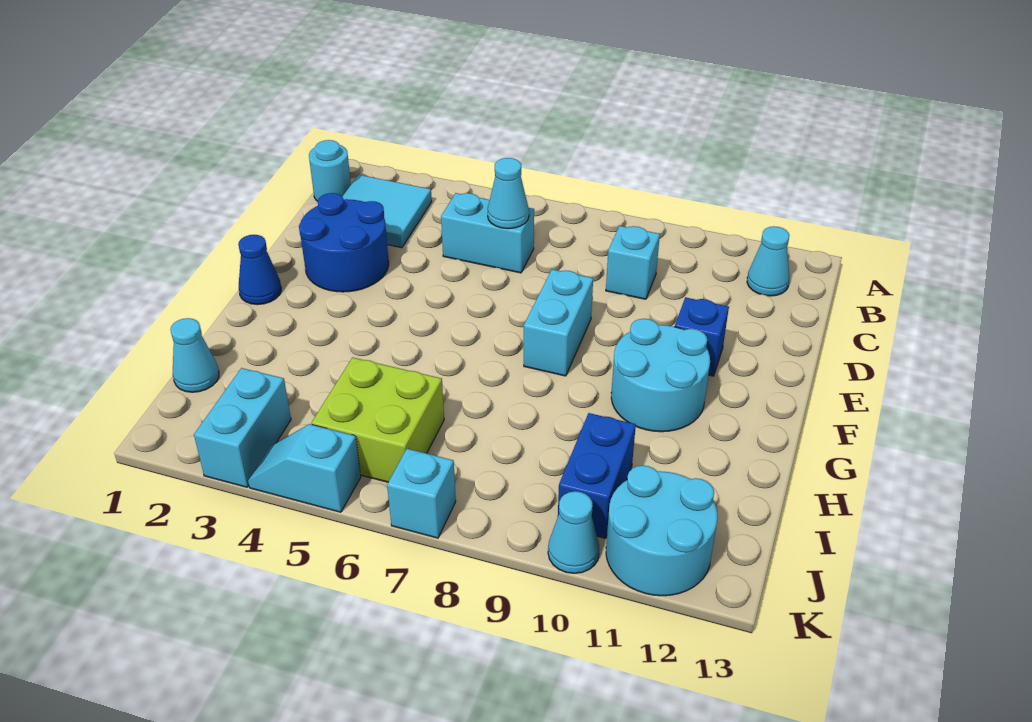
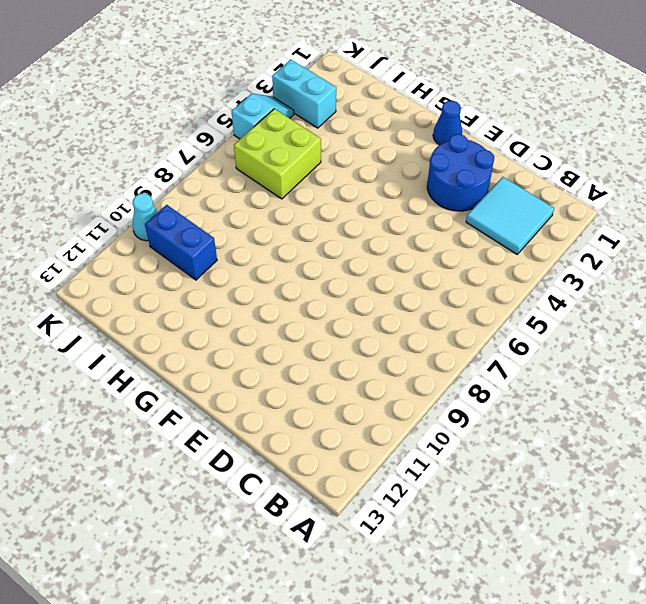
none -> cyan 1x1 round brick [309,140,351,201]
none -> cyan 1x1 cone [747,226,789,296]
none -> cyan 1x2 brick [441,193,534,273]

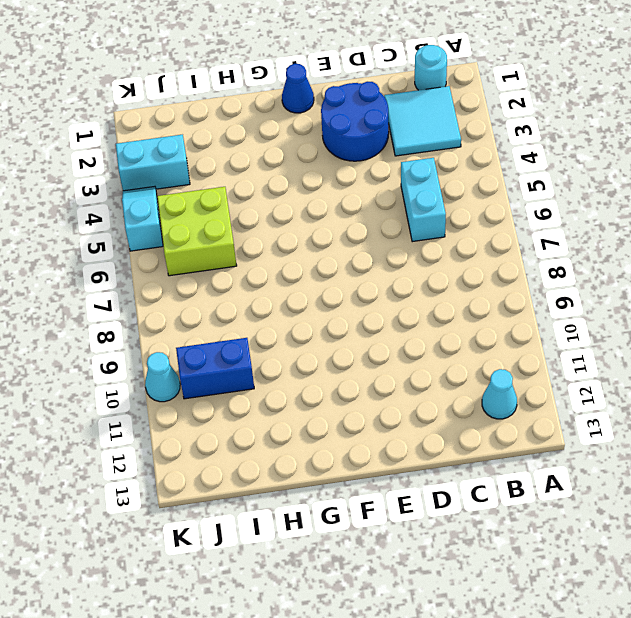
none -> cyan 1x1 brick [606,226,660,299]
none -> cyan 1x2 brick [524,269,593,376]
none -> blue 1x1 brick [675,297,729,376]

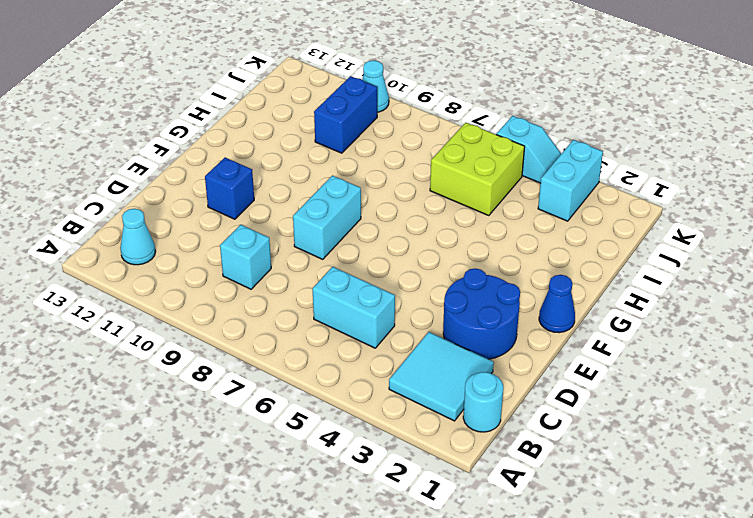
none -> cyan 2x2 round brick [611,319,710,432]
none -> cyan 1x1 cone [170,318,219,392]
none -> cyan 2x2 round brick [606,465,718,596]

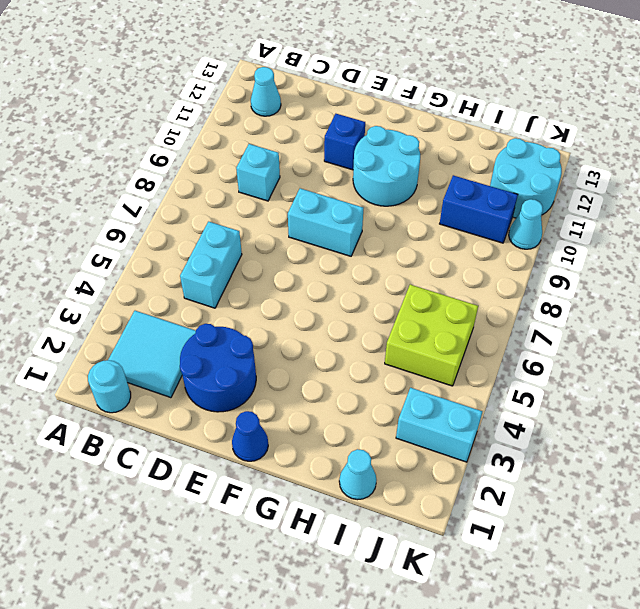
none -> cyan 1x2 slope [248,424,361,512]
none -> cyan 1x1 brick [387,449,456,538]
none -> cyan 1x1 cone [488,158,529,229]

